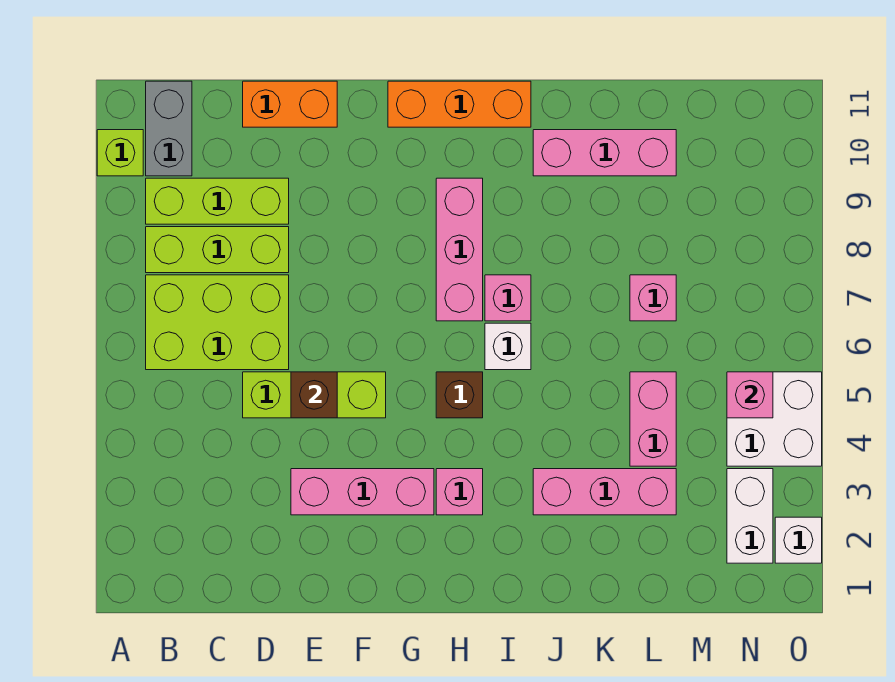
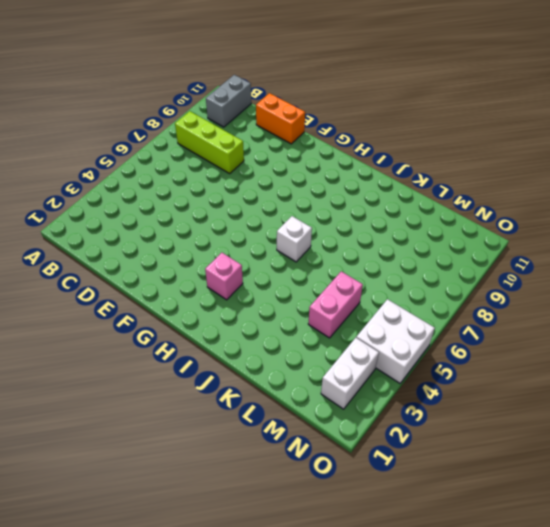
none -> lime 1x1 brick [97,130,143,176]
none -> lime 2x3 brick [146,275,289,370]
none -> lime 1x3 brick [146,178,289,224]

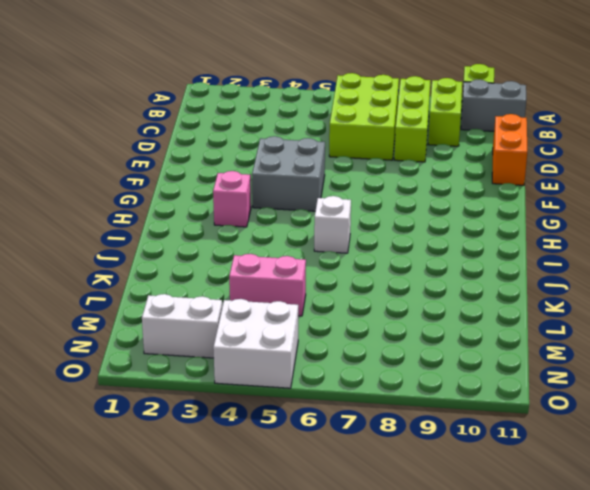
lime 1x2 brick [428,78,462,146] -> lime 1x3 brick [146,178,289,224]
grey 2x2 brick [252,136,325,211] -> lime 1x3 brick [243,372,386,418]
none -> pink 1x3 brick [291,469,434,515]
none -> orange 1x3 brick [388,81,531,127]
none -> brown 1x1 brick [436,372,483,418]

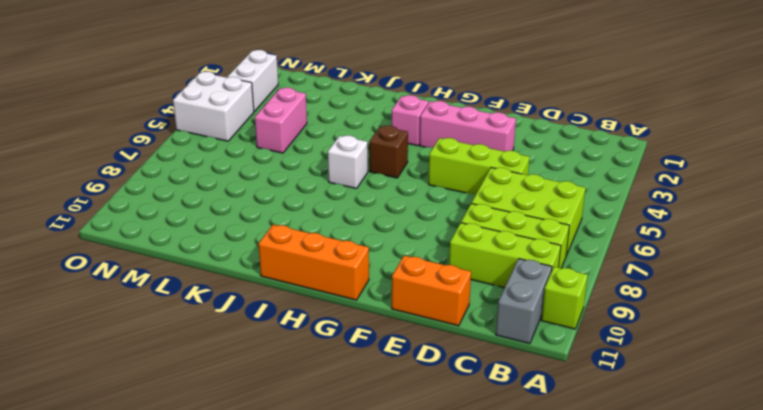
none -> pink 1x3 brick [436,178,483,321]
none -> pink 1x1 brick [485,275,531,321]
none -> pink 1x3 brick [533,469,676,515]

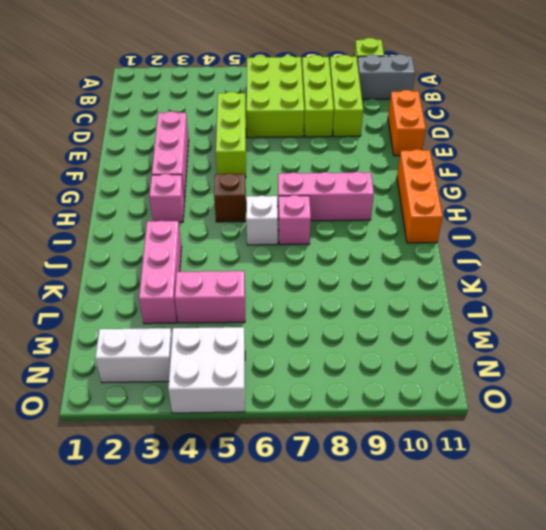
none -> pink 1x3 brick [533,130,676,176]
none -> pink 1x1 brick [630,275,676,321]
none -> white 1x1 brick [775,517,822,563]

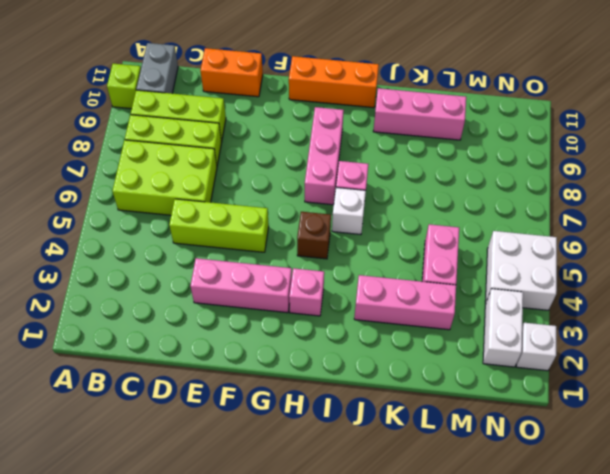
none -> pink 1x1 brick [630,275,676,321]
none -> brown 1x1 brick [291,372,337,418]
none -> pink 1x1 brick [727,372,773,418]

